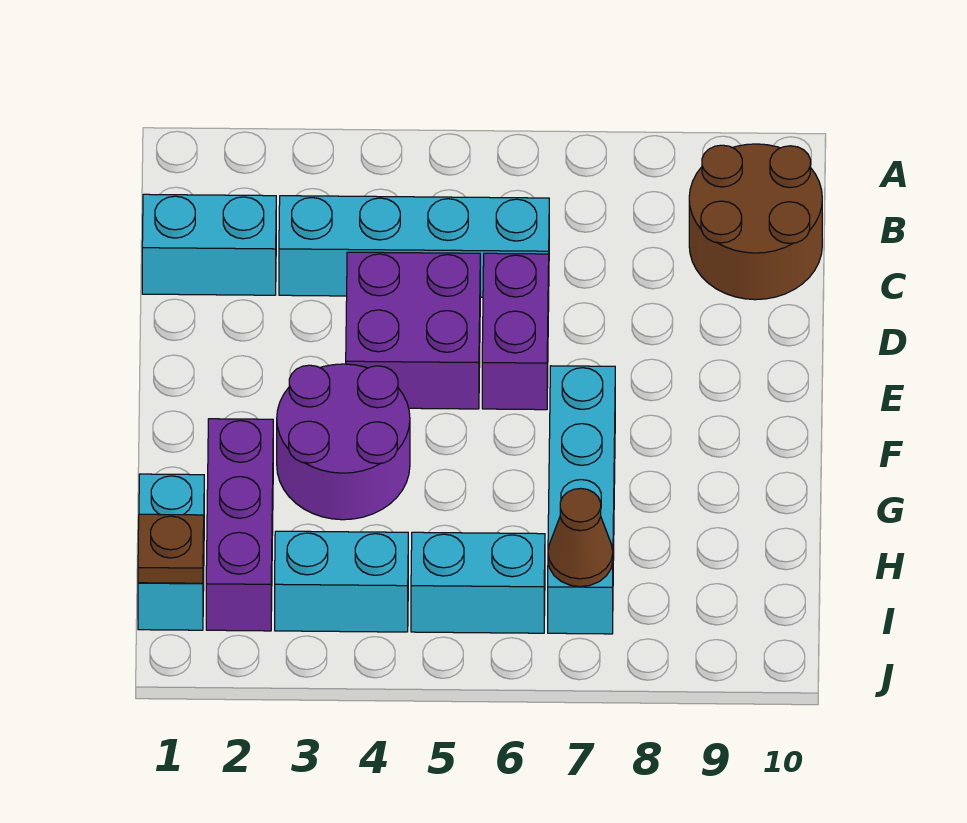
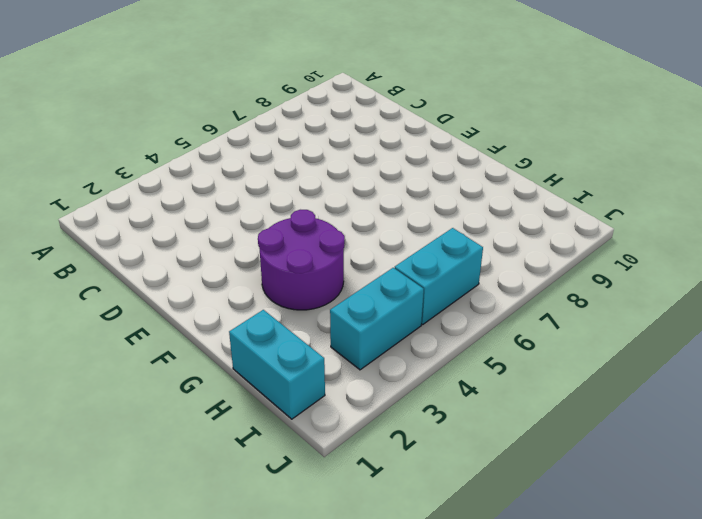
none -> brown 2x2 round brick [689,144,822,300]
none -> cyan 1x2 brick [142,194,276,295]
none -> cyan 1x4 brick [279,196,549,297]

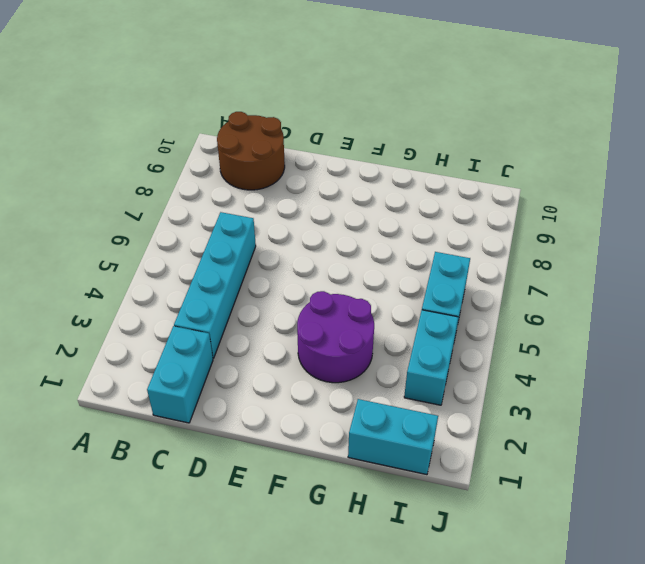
none -> purple 2x2 brick [346,252,480,409]
none -> purple 1x2 brick [482,253,549,410]
none -> cyan 1x4 brick [548,366,615,634]

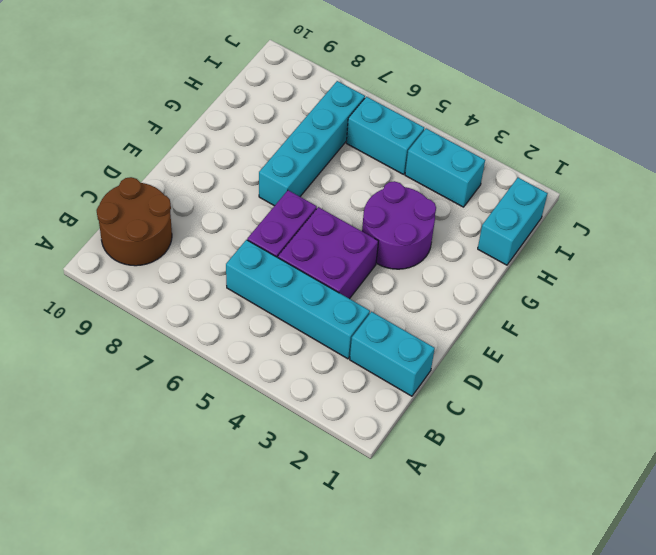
none -> purple 1x3 brick [206,419,273,631]
none -> brown 1x1 plate [138,514,204,583]
none -> brown 1x1 cone [548,488,613,587]

